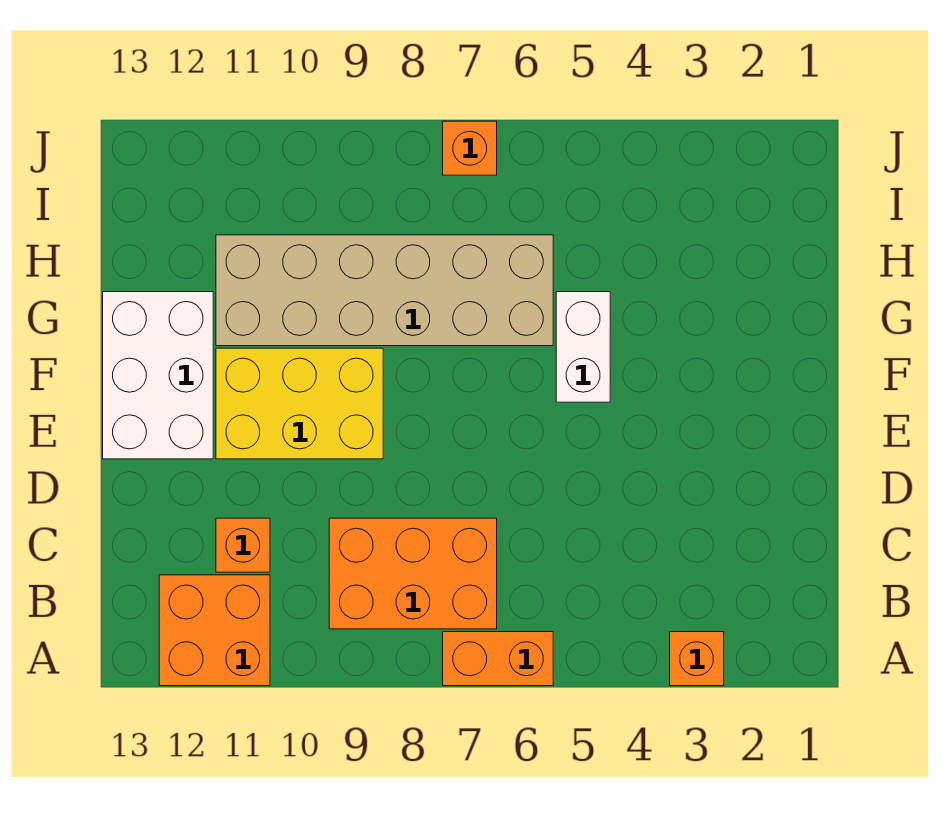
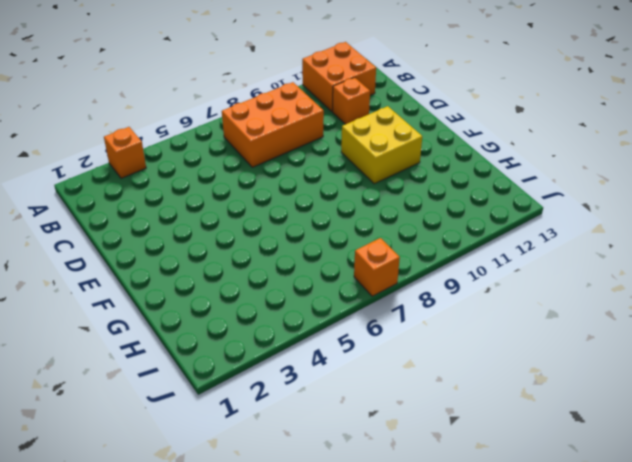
yellow 2x2 brick [341,106,422,184] -> yellow 2x3 brick [216,348,383,459]
none -> orange 1x2 brick [443,632,553,686]
none -> white 2x3 brick [103,292,213,459]

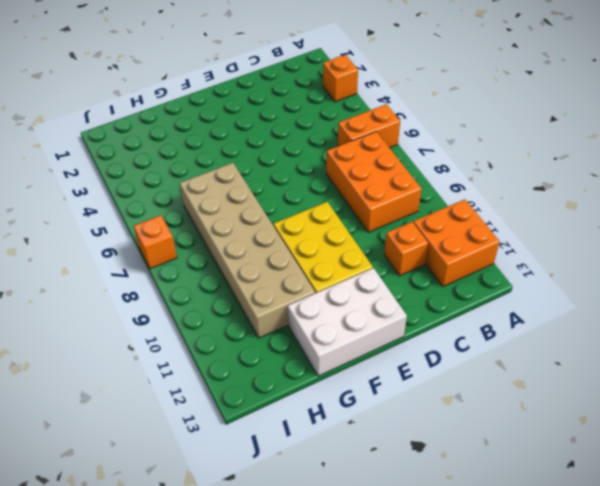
orange 1x2 brick [338,104,400,148] -> orange 1x2 brick turned to [443,632,553,686]
none -> white 1x2 brick [556,292,610,402]

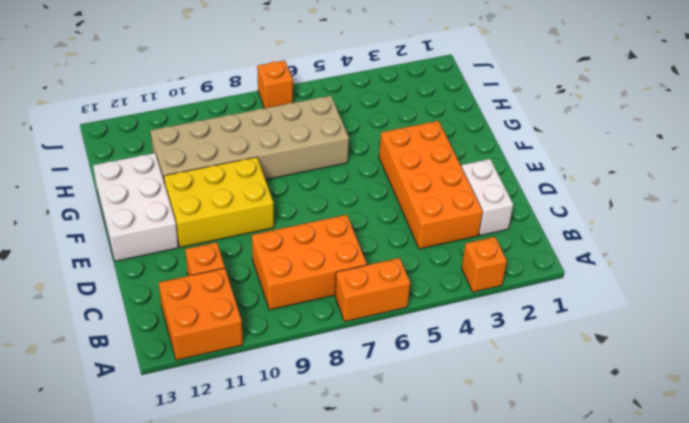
white 1x2 brick [462,159,513,236] -> white 1x2 brick moved to [556,292,610,402]
orange 2x4 brick [379,121,483,249] -> none

